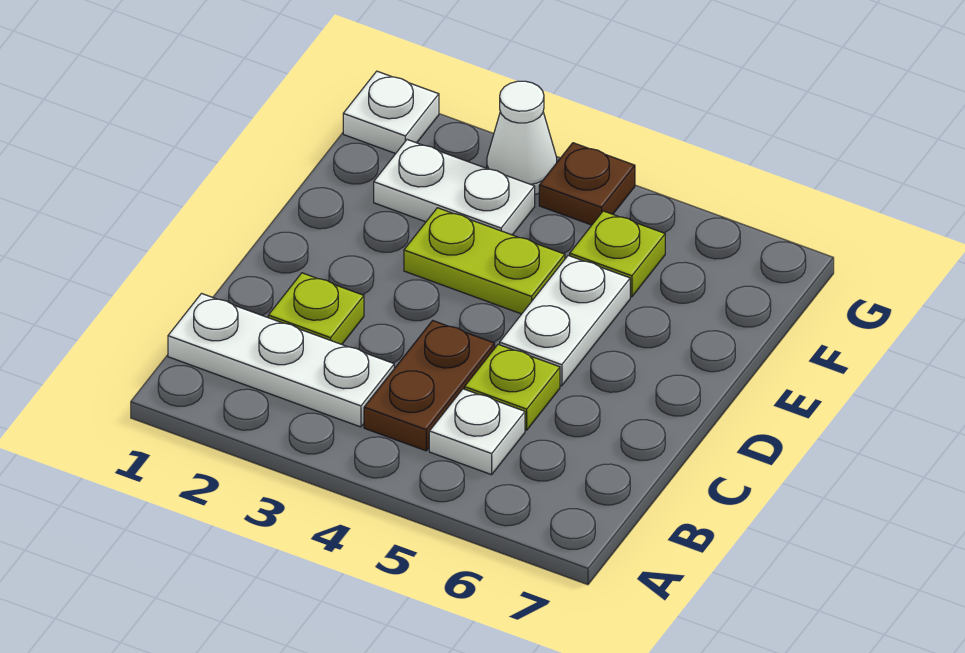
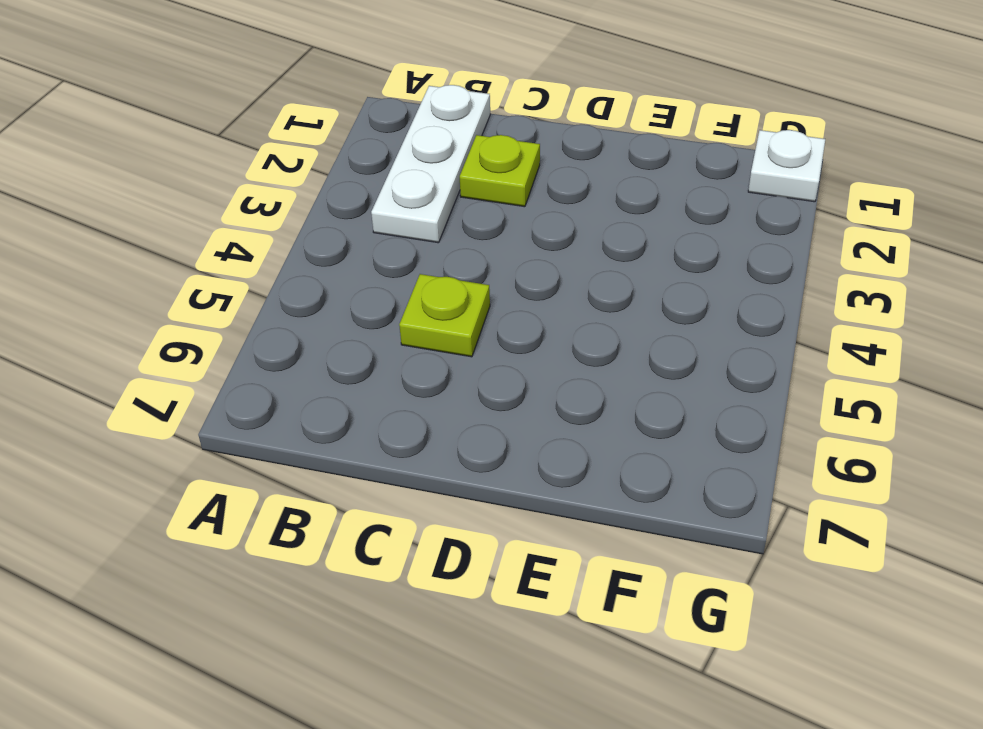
none -> brown 1x2 plate [364,321,495,451]
none -> white 1x1 plate [429,389,525,475]
none -> white 1x2 plate [500,256,630,386]

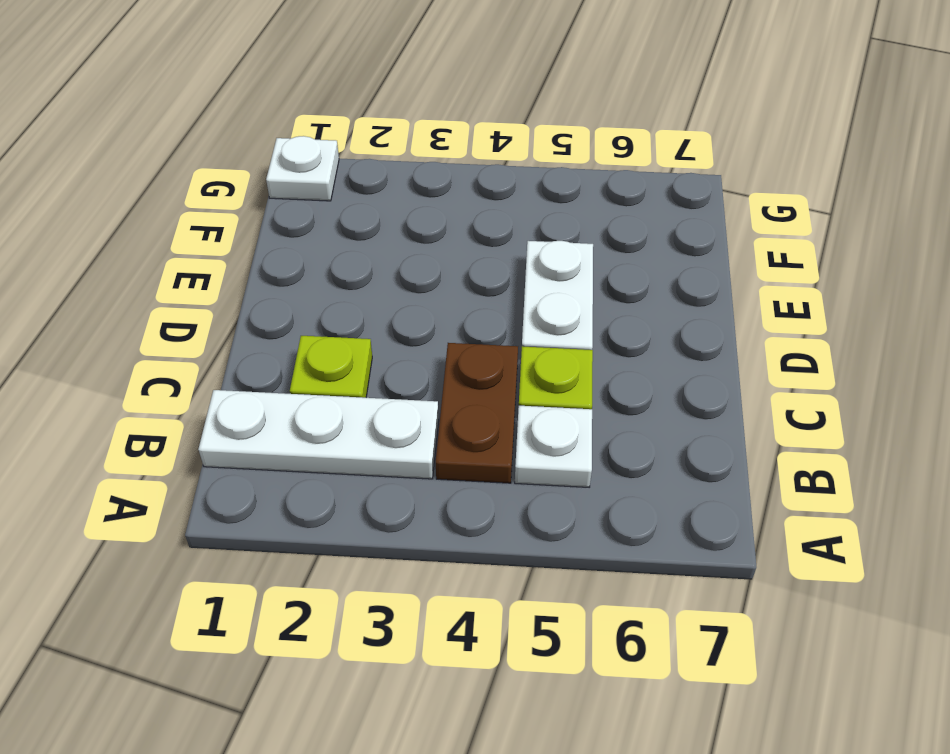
none -> lime 1x2 plate [404,208,565,314]
none -> white 1x2 plate [374,140,535,235]
none -> lime 1x1 plate [570,211,665,297]

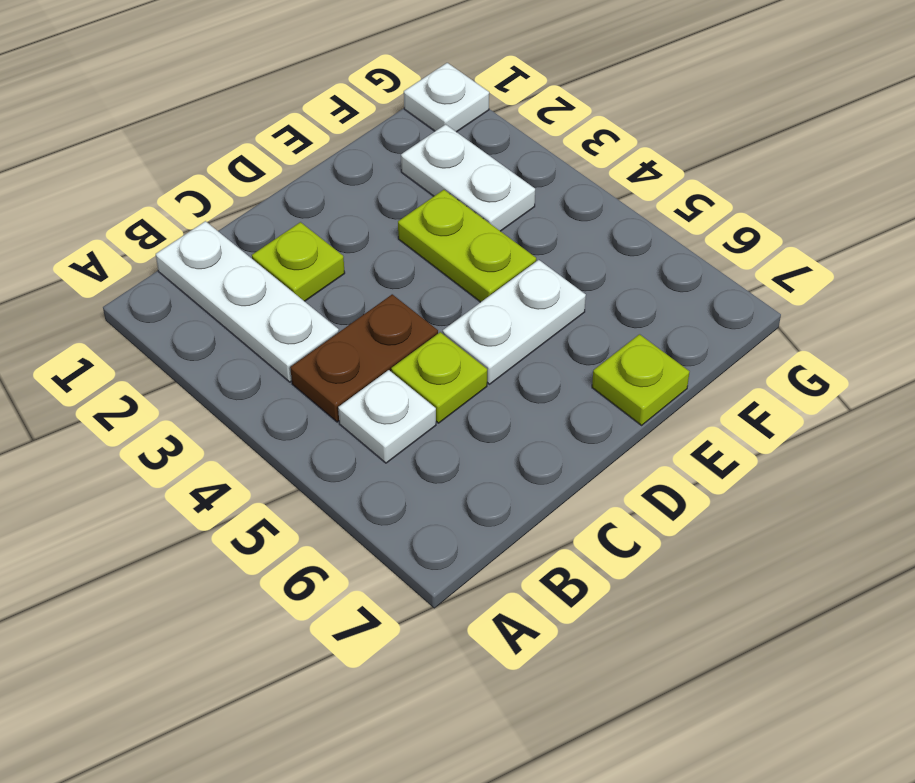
lime 1x1 plate [592,334,689,425] -> lime 1x1 plate moved to [570,211,665,297]
none -> white 1x1 cone [487,81,557,194]
none -> brown 1x1 plate [539,143,635,225]

